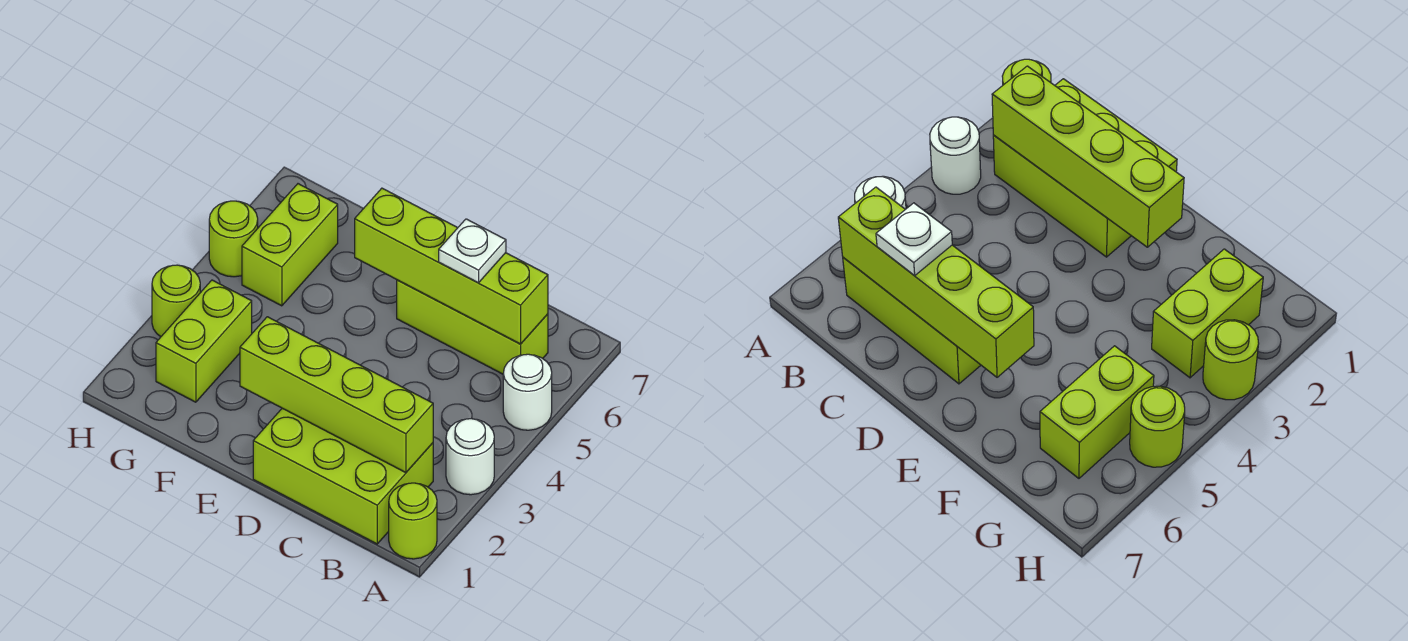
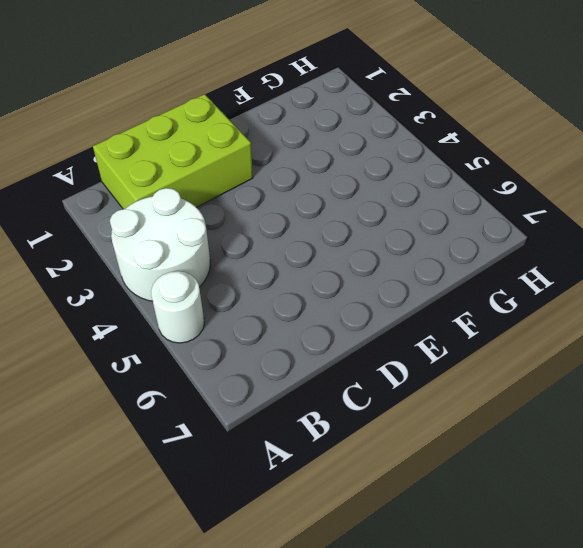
white 2x2 round brick [110,188,210,301] -> white 1x1 round brick [446,419,494,495]
none -> lime 1x1 round brick [389,483,437,559]
none -> lime 1x3 brick [397,280,548,374]
none -> lime 1x2 brick [156,280,252,402]

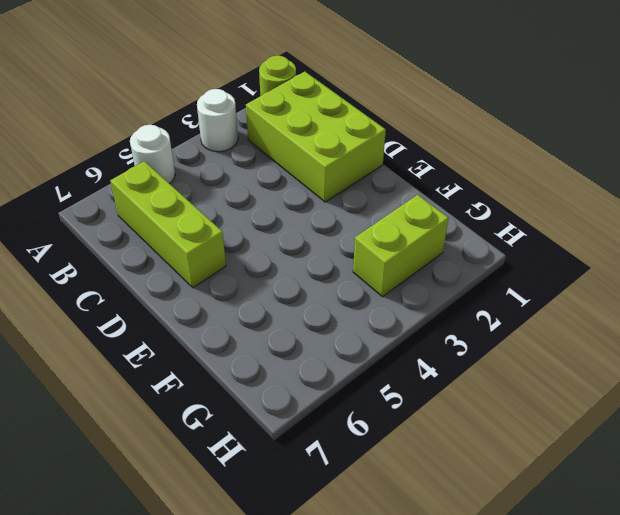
none -> lime 1x2 brick [242,184,338,306]
none -> lime 1x1 round brick [152,265,200,336]
none -> lime 1x1 round brick [209,201,258,277]

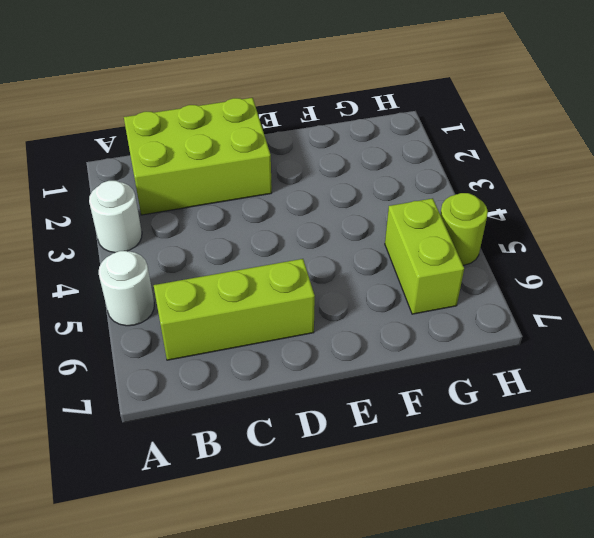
none -> lime 1x1 round brick [389,483,437,559]
none -> lime 1x2 brick [156,280,252,402]
none -> lime 1x1 round brick [152,265,200,336]

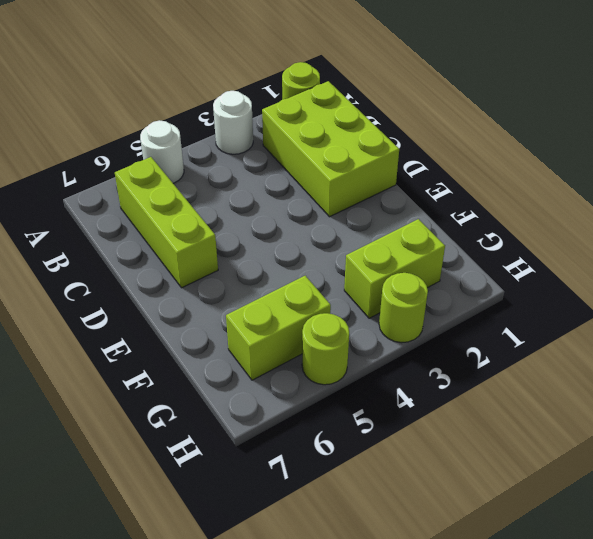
none -> lime 1x4 brick [240,317,433,473]
none -> lime 1x4 brick [355,188,548,344]
none -> white 1x1 plate [439,219,506,283]

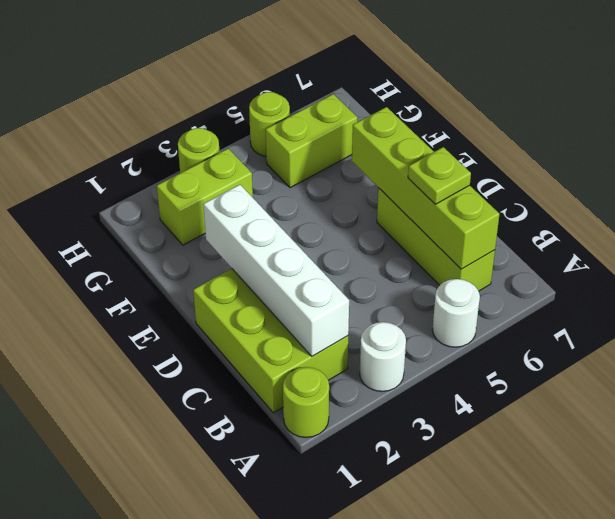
white 1x4 brick [203,185,349,356] -> lime 1x4 brick [240,317,433,473]
lime 1x1 plate [408,147,471,204] -> white 1x1 plate [439,219,506,283]

